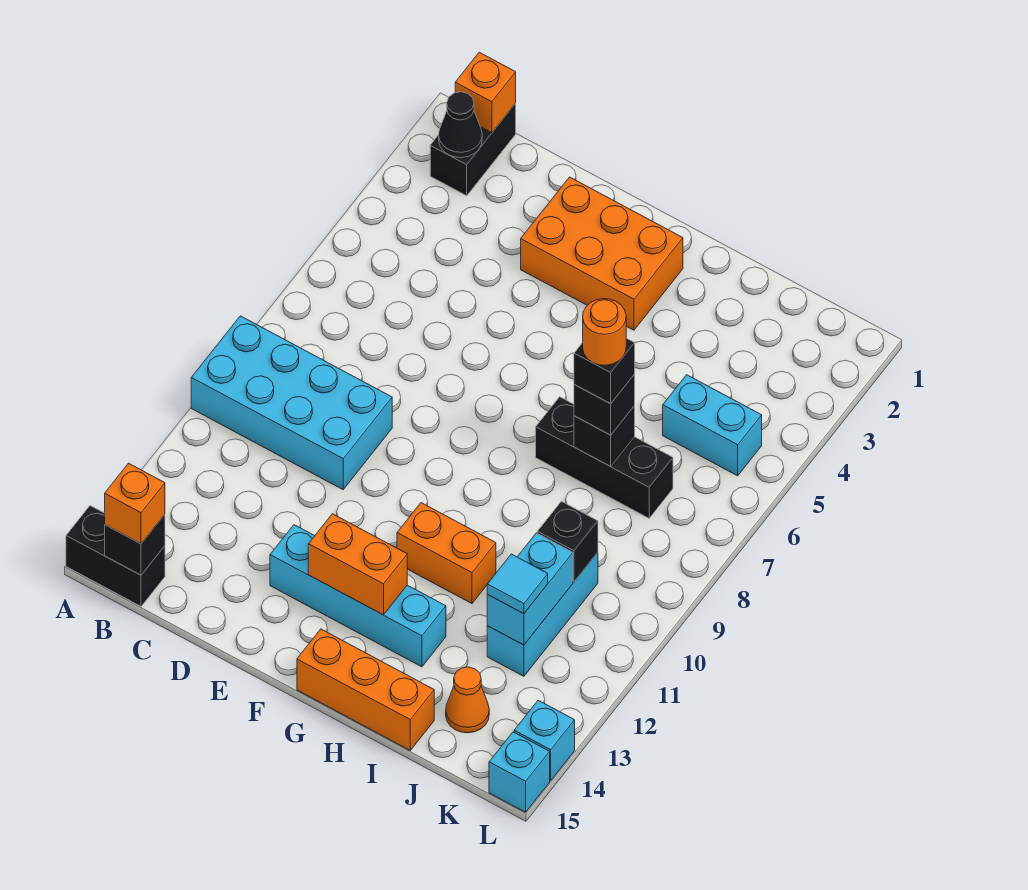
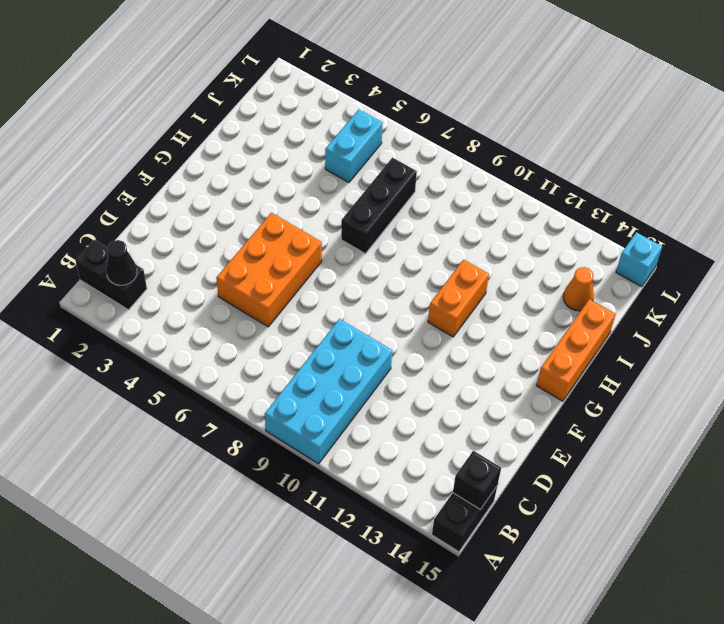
orange 2x3 brick [216,213,322,327] -> orange 2x3 brick moved to [521,177,683,330]
none -> cyan 1x4 brick [270,525,446,667]
none -> cyan 1x3 brick [487,553,598,676]
none -> cyan 1x1 brick [514,700,575,781]

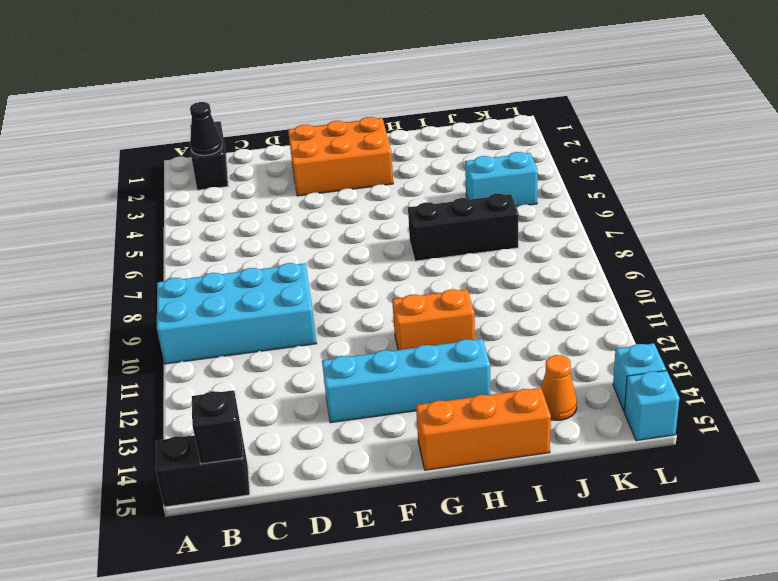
none -> cyan 1x3 brick [487,553,598,676]
none -> orange 1x1 brick [455,52,516,133]
none -> orange 1x2 brick [308,514,407,615]

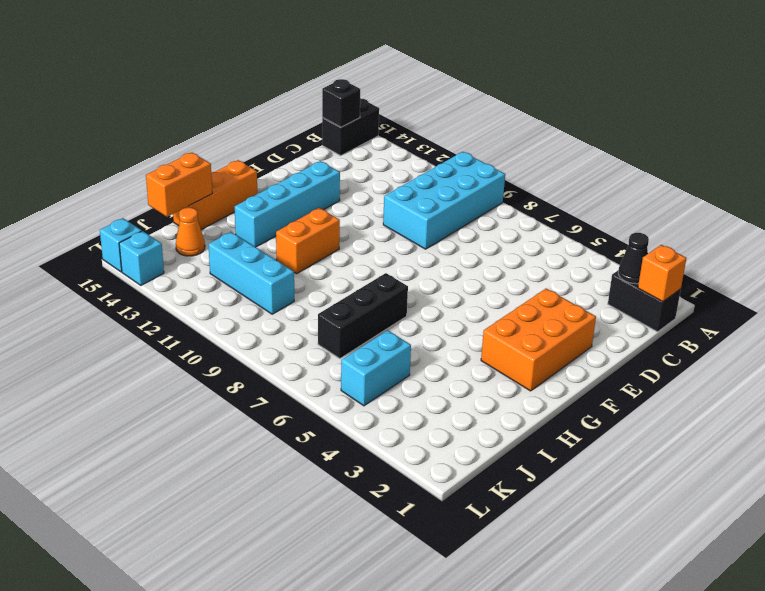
orange 1x2 brick [146,152,212,217] -> orange 1x2 brick moved to [308,514,407,615]
none -> black 1x1 brick [574,406,635,466]
none -> black 1x1 brick [537,501,598,582]
none -> cyan 1x2 brick [487,533,573,645]

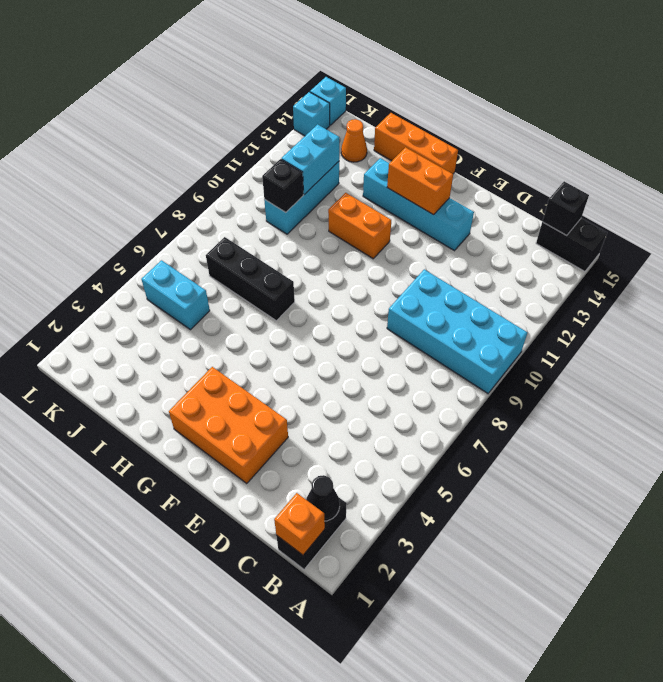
none -> black 1x1 brick [574,406,635,466]
none -> orange 1x1 brick [105,463,165,544]
none -> black 1x1 brick [574,374,635,435]

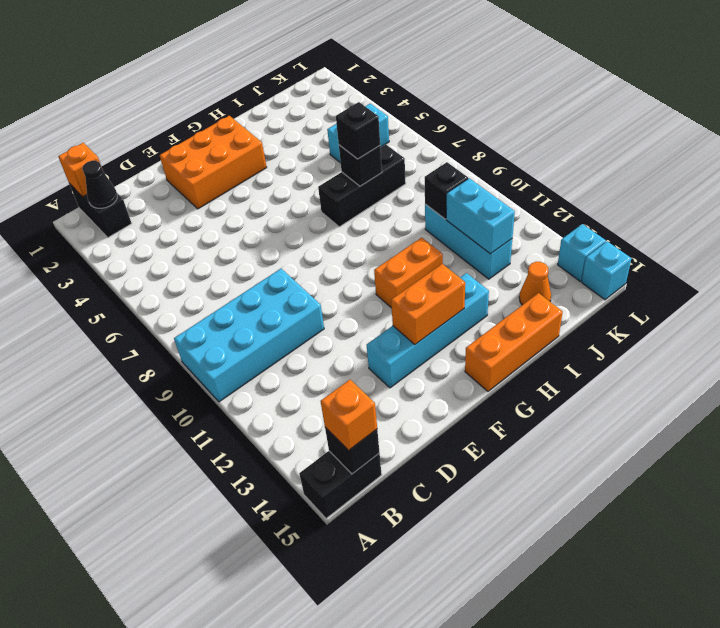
none -> cyan 1x1 tile [487,554,548,614]
none -> black 1x1 brick [574,338,635,404]
none -> orange 1x1 round brick [583,299,626,365]

